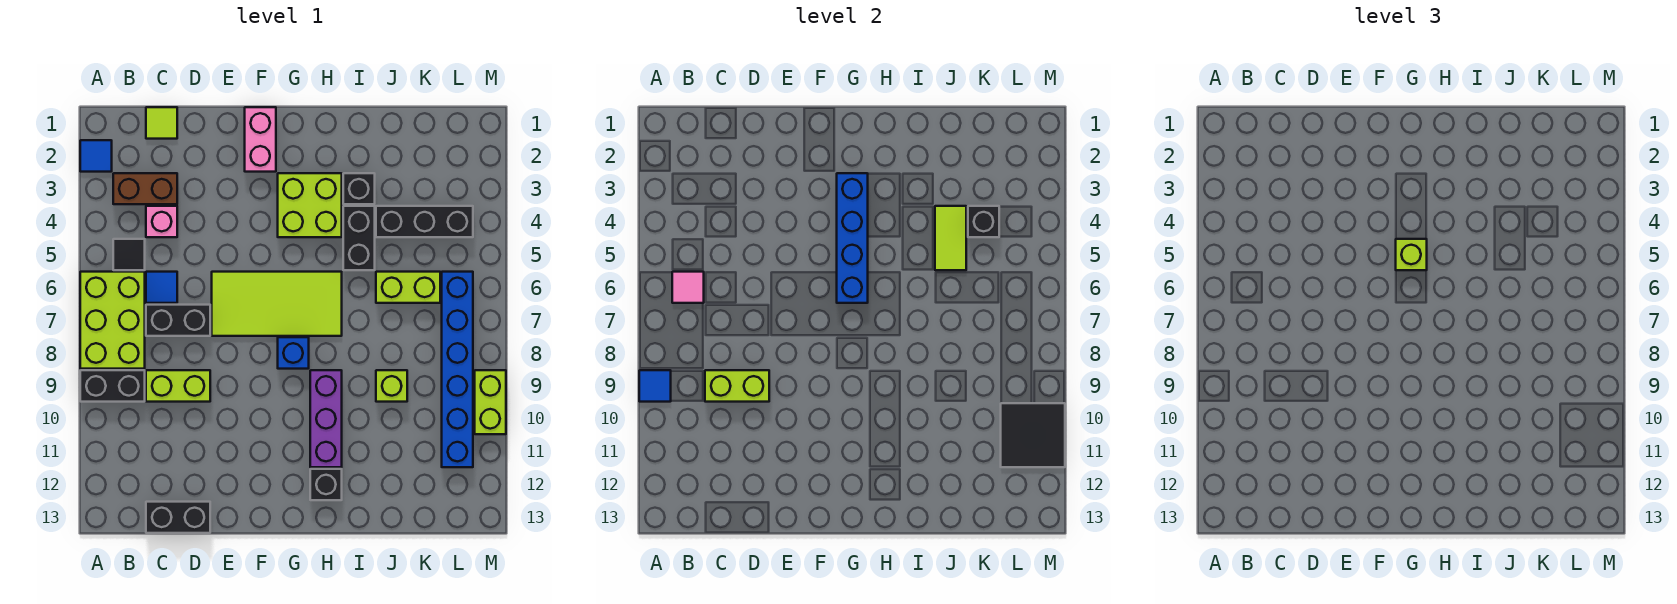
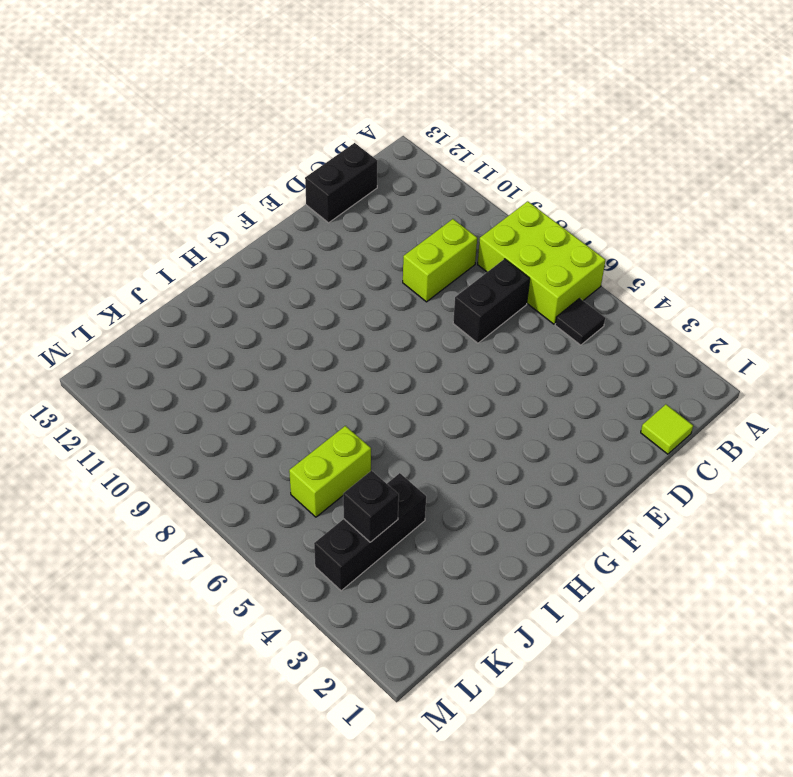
none -> blue 1x1 tile [80,140,112,172]
none -> black 1x2 brick [80,370,145,402]
none -> brown 1x2 brick [113,173,177,204]
none -> pink 1x1 brick [146,206,177,237]

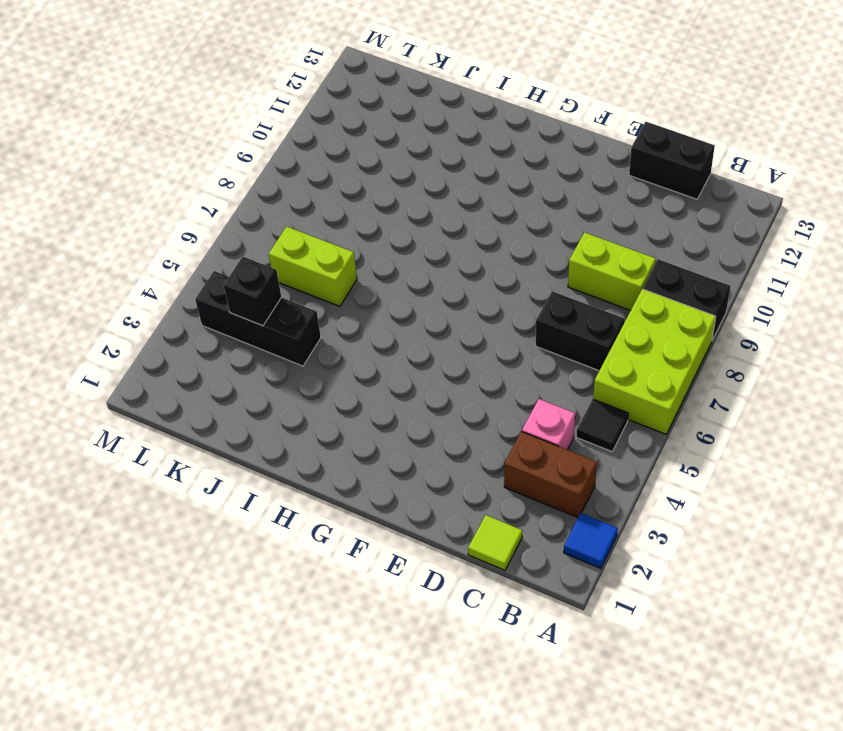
none -> blue 1x1 tile [146,272,177,303]
none -> lime 2x4 tile [212,272,342,336]
none -> pink 1x2 brick [245,107,276,172]
none -> lime 2x2 brick [278,173,342,237]

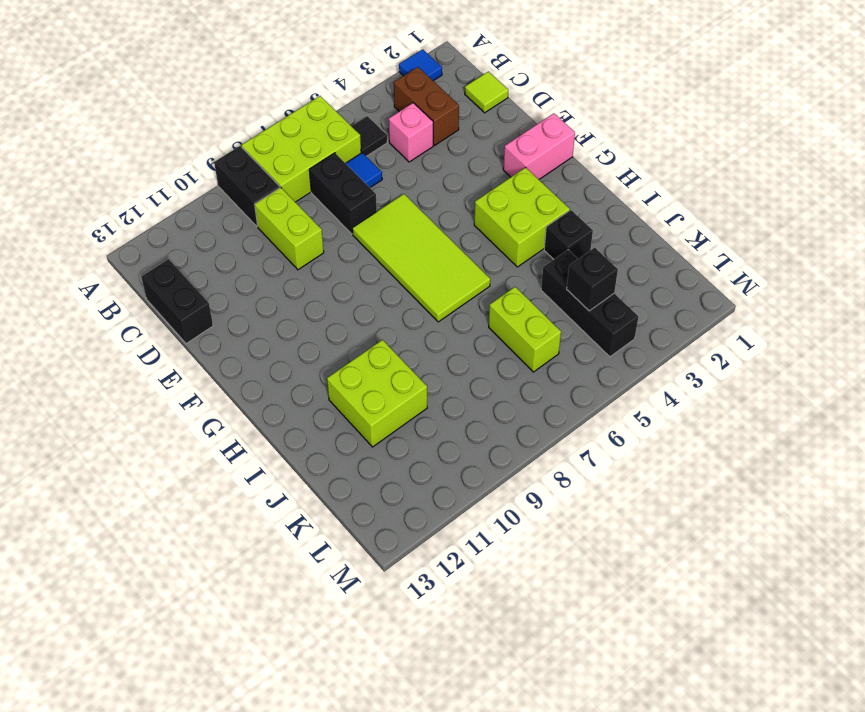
lime 2x2 brick [327,340,427,447] -> none
none -> blue 1x1 brick [278,337,309,369]
none -> purple 1x3 brick [310,370,342,467]
none -> black 1x1 brick [310,469,342,500]
none -> black 1x2 brick [343,206,375,270]

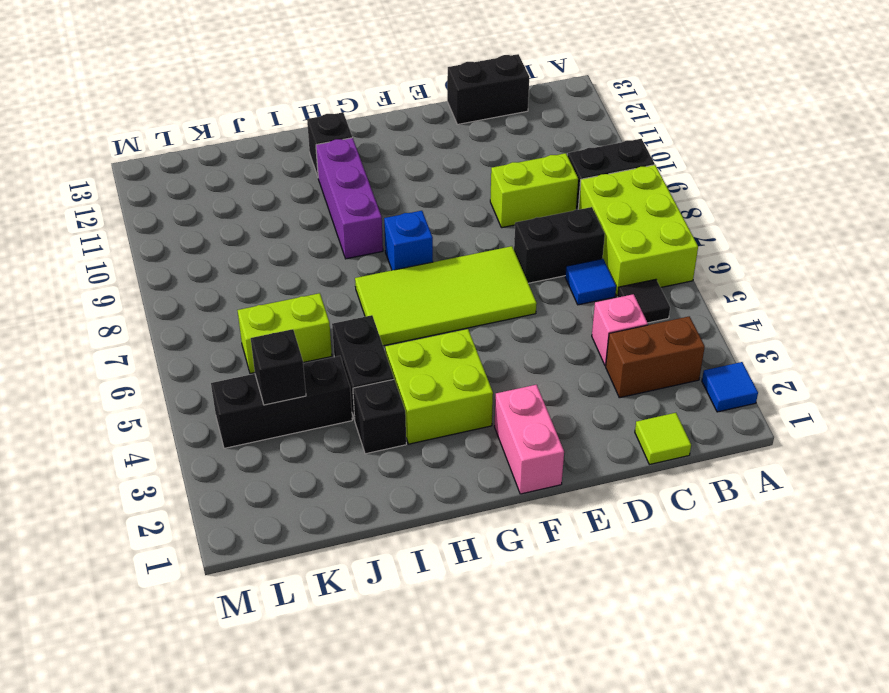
none -> lime 1x1 brick [376,370,407,402]
none -> blue 1x6 brick [442,272,473,467]
none -> lime 1x2 brick [475,370,506,434]
none -> blue 1x1 tile [639,370,671,402]

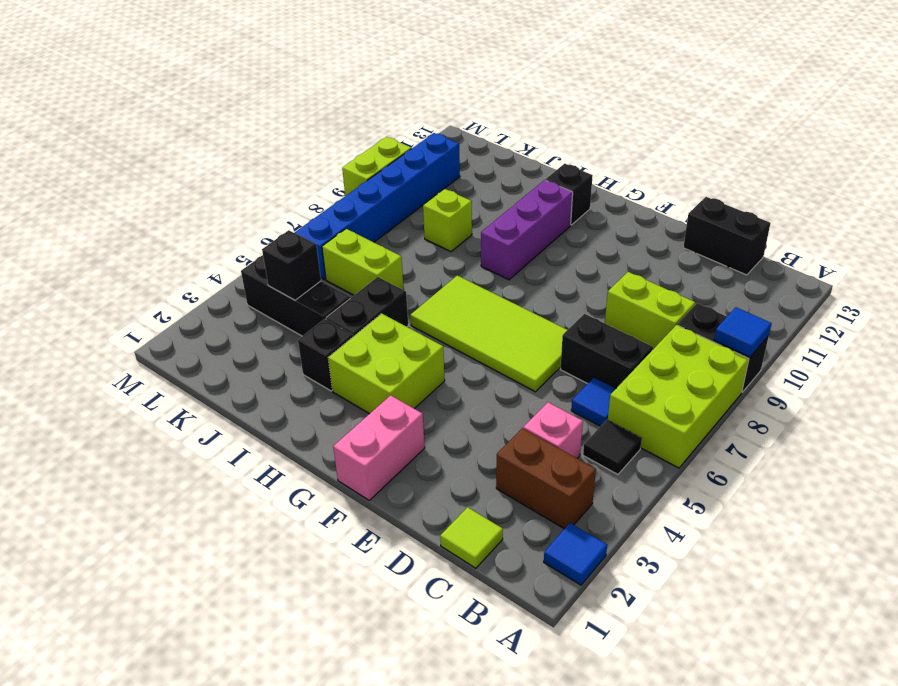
none -> blue 1x1 brick [278,337,309,369]
none -> pink 1x1 tile [672,272,704,303]
none -> lime 1x2 brick [705,370,769,402]
none -> blue 1x4 brick [837,173,868,303]

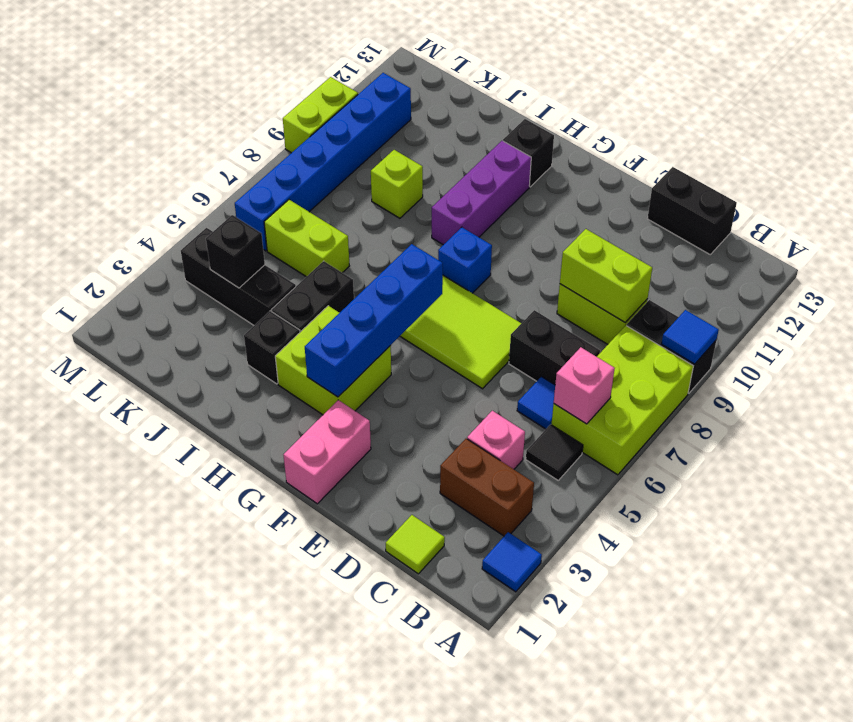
pink 1x1 brick [554,347,615,424] -> pink 1x1 tile [672,272,704,303]
none -> lime 1x2 tile [935,206,966,270]
none -> black 2x2 tile [1001,403,1065,467]
none -> lime 1x1 brick [1396,239,1427,270]

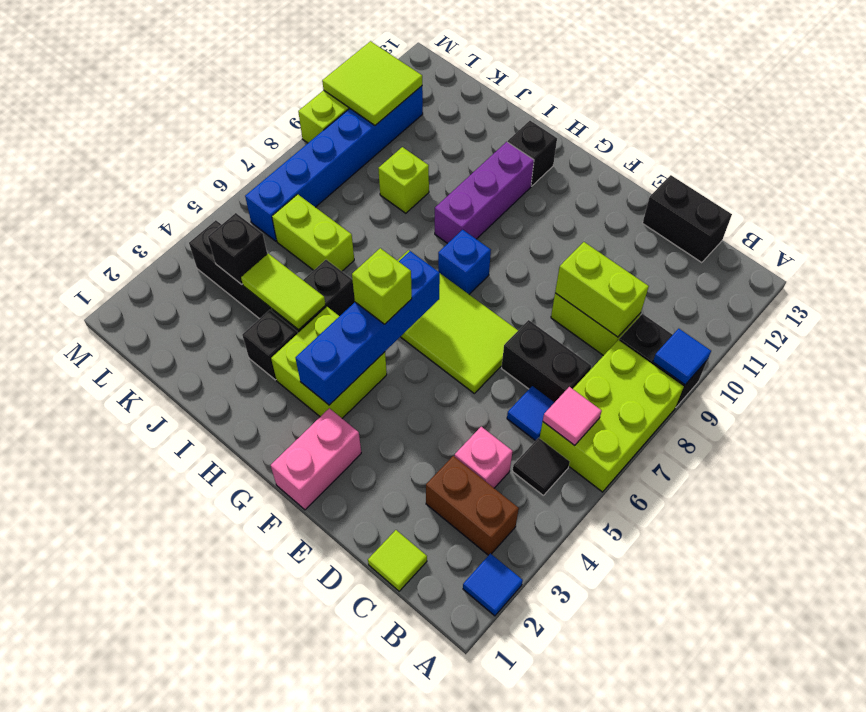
lime 1x2 tile [241,253,326,330] -> lime 1x2 tile turned to [935,206,966,270]
lime 2x2 tile [322,41,422,125] -> black 2x2 tile [1001,403,1065,467]

